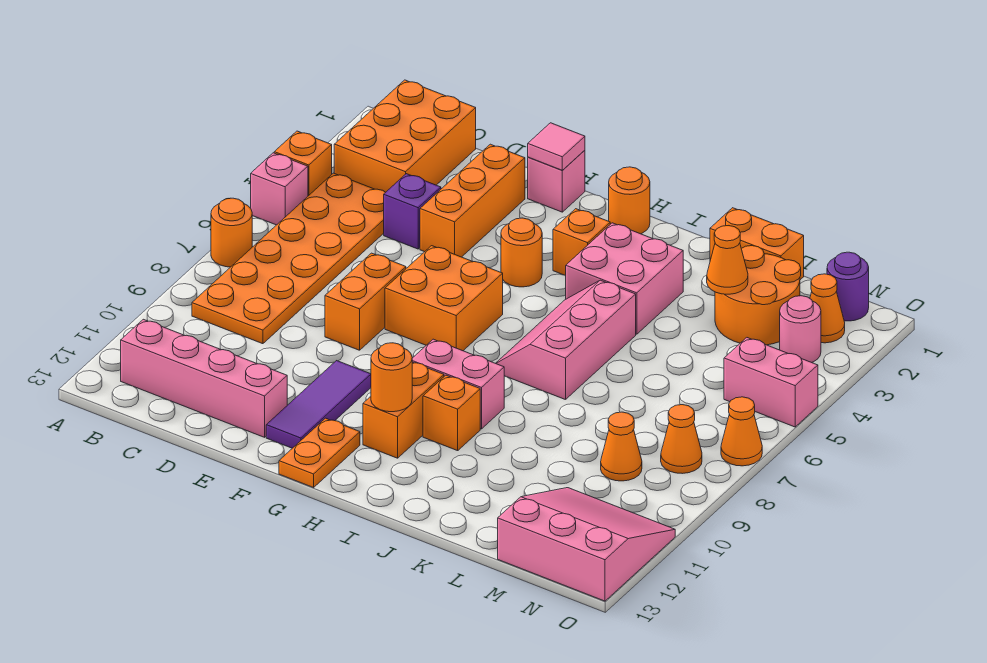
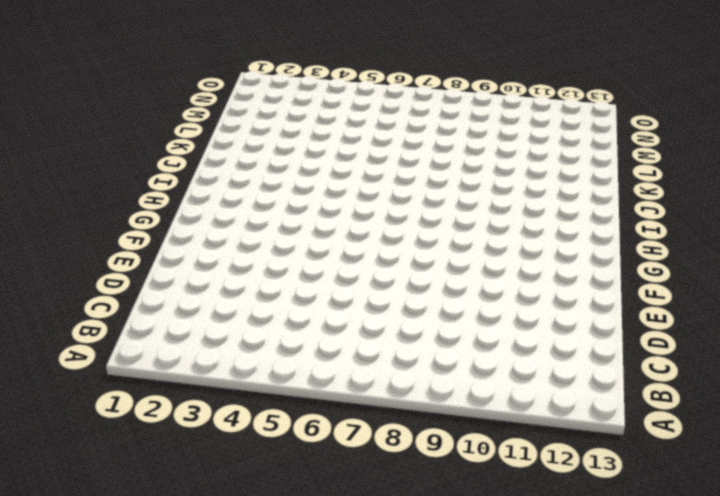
none -> orange 1x1 brick [274,131,332,196]
none -> pink 1x1 brick [251,153,308,225]
none -> orange 1x1 round brick [211,198,252,267]
none -> orange 2x3 brick [334,80,476,192]

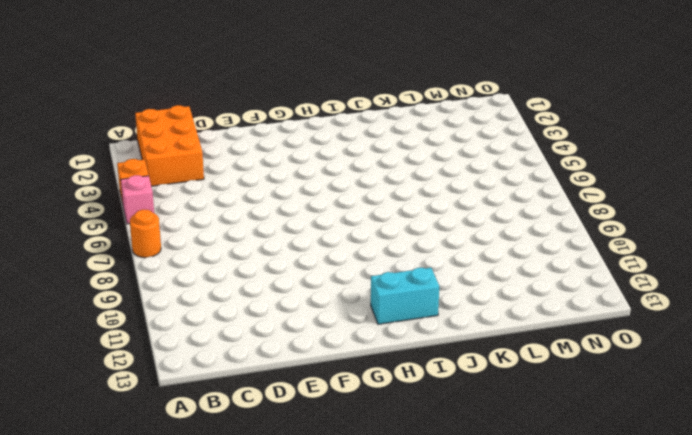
cyan 1x2 brick [371,268,439,324] -> none
none -> orange 2x6 plate [192,173,386,344]
none -> pink 1x4 brick [121,319,287,437]
none -> purple 1x1 brick [384,174,441,249]
none -> orange 1x3 brick [420,144,525,257]

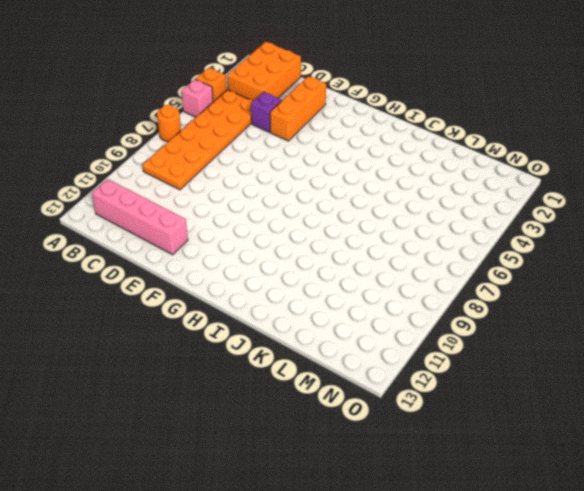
none -> orange 1x2 brick [325,253,406,350]
none -> pink 1x1 brick [528,150,585,212]
none -> orange 2x2 brick [385,246,503,351]
none -> purple 1x3 tile [266,361,371,448]

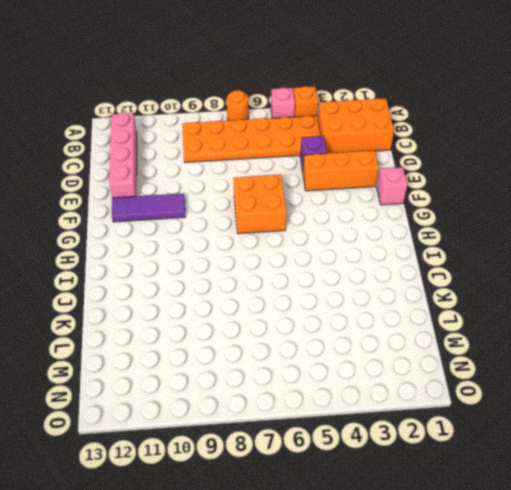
none -> orange 1x2 brick [325,253,406,350]
none -> orange 1x1 round brick [501,218,542,287]
none -> orange 1x2 plate [279,418,360,488]
none -> orange 1x1 round brick [609,167,650,234]

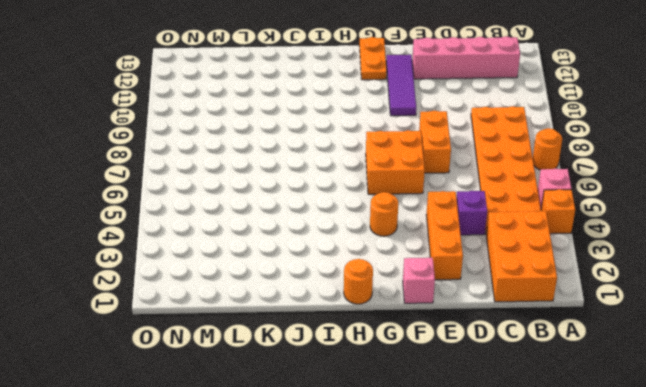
none -> orange 1x1 brick [553,209,610,276]
none -> pink 1x2 brick [412,339,504,429]
none -> orange 1x2 brick [363,362,444,458]
none -> pink 2x2 brick [566,223,683,334]

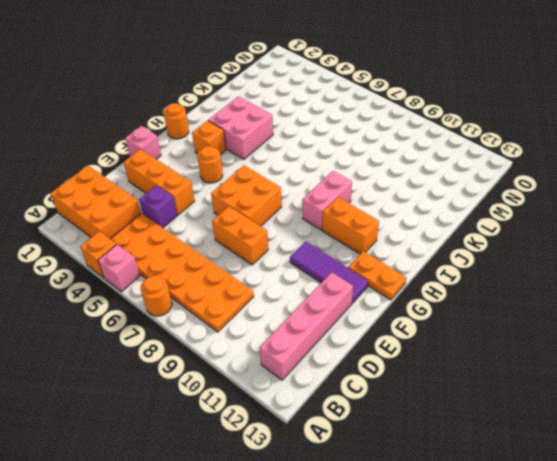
none -> pink 2x3 slope [496,280,636,400]
none -> orange 1x1 brick [423,375,480,451]
none -> orange 1x2 brick [710,208,804,280]
none -> orange 2x2 round brick [715,246,801,345]

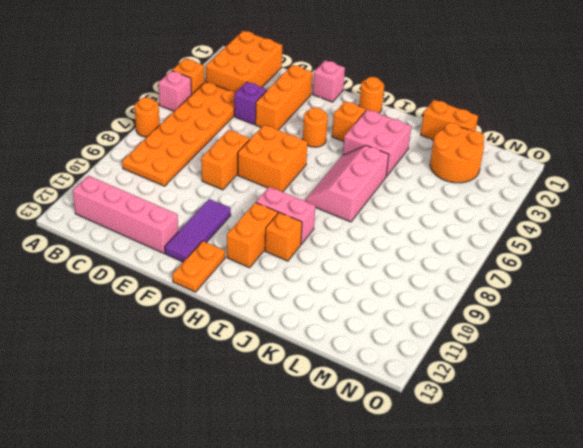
none -> orange 1x1 cone [601,412,642,481]
none -> pink 3x3 slope [498,488,675,601]
none -> purple 1x1 round brick [827,252,869,321]
none -> orange 1x1 cone [810,274,845,343]

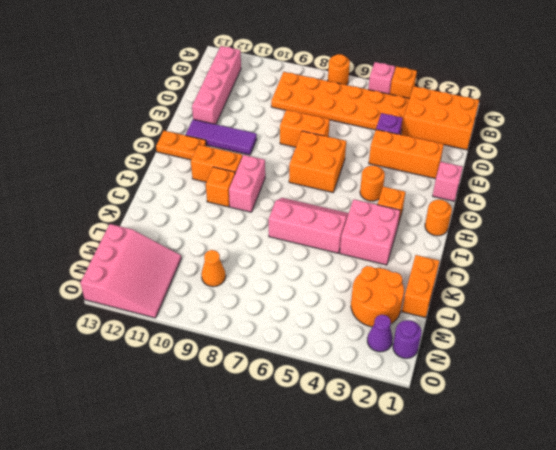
purple 1x1 cone [367,315,393,352] -> orange 1x1 cone [810,274,845,343]
none -> pink 1x1 round brick [780,296,821,363]
none -> pink 1x2 brick [724,338,818,427]
none -> orange 1x1 cone [661,405,702,474]
none -> orange 1x1 cone [721,397,762,466]

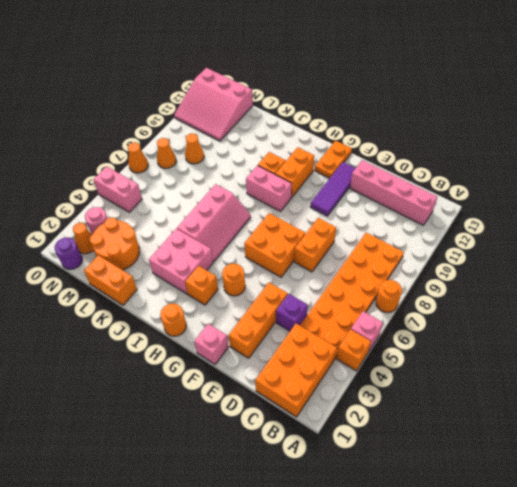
none -> pink 1x1 tile [528,123,585,170]
none -> orange 1x1 round brick [371,343,412,412]
none -> orange 1x1 cone [707,226,748,294]

